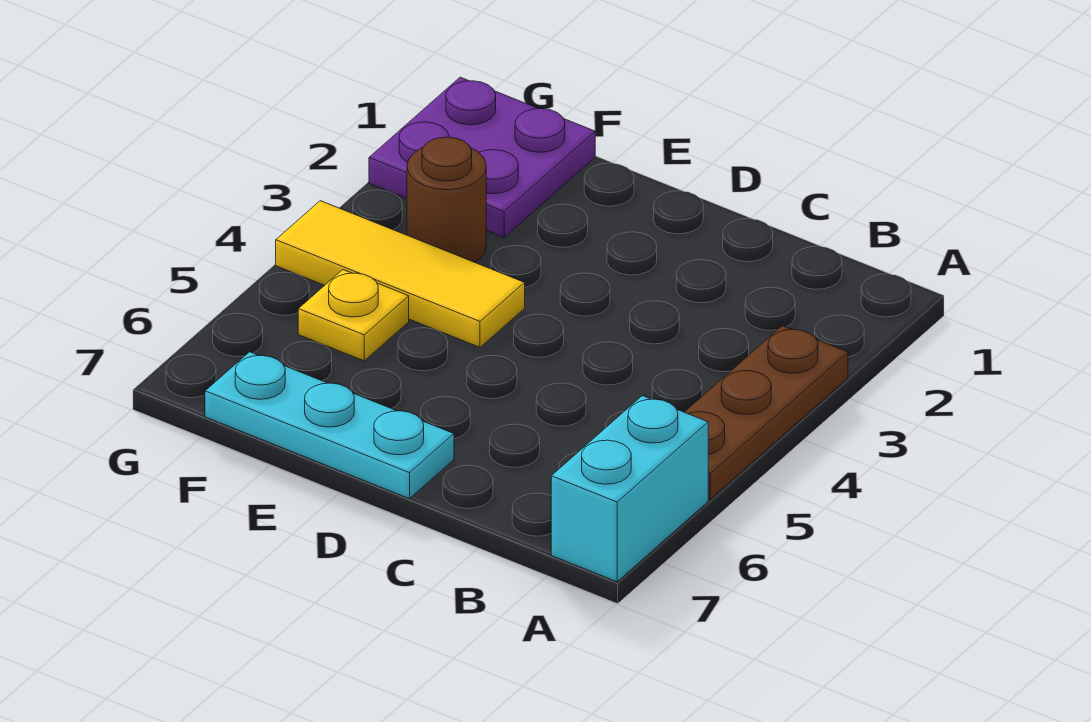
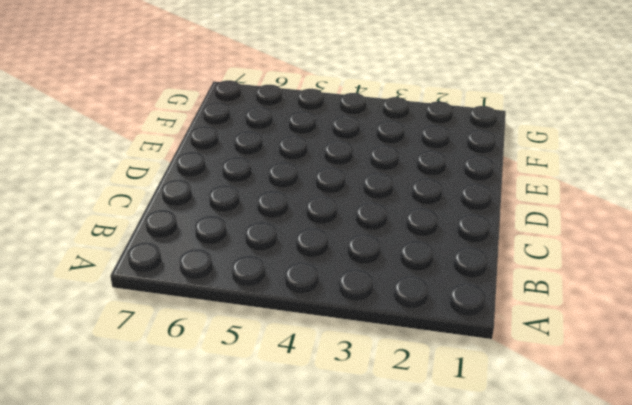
none -> brown 1x3 plate [685,326,848,499]
none -> cyan 1x2 brick [551,396,708,582]

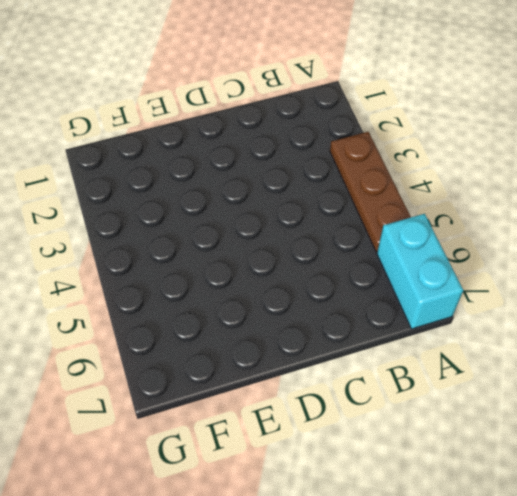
none -> cyan 1x3 plate [205,352,454,499]
none -> yellow 1x3 tile [276,201,525,347]

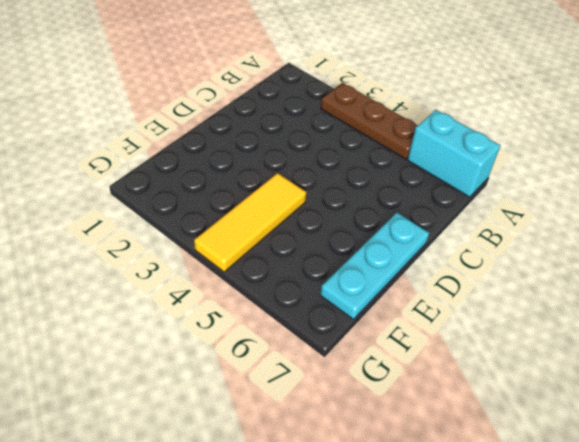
none -> purple 2x2 plate [369,77,595,237]
none -> brown 1x1 round brick [407,137,486,262]

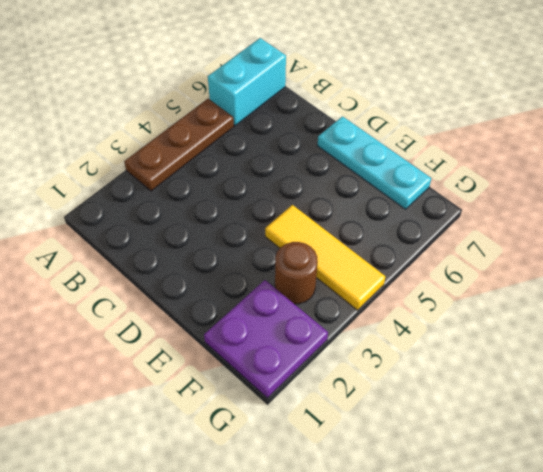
none -> yellow 1x1 plate [298,270,409,361]

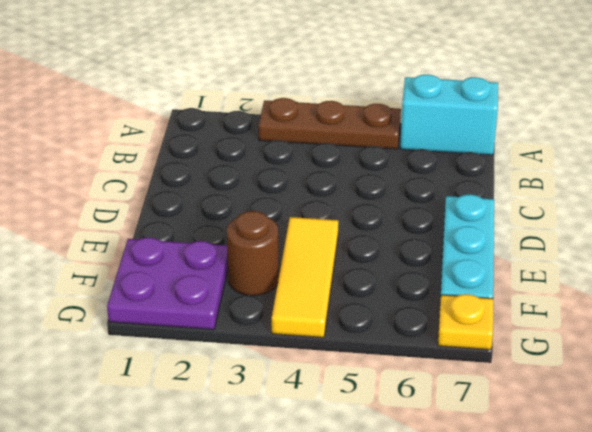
yellow 1x1 plate [438,294,493,350] -> yellow 1x1 plate moved to [298,270,409,361]

